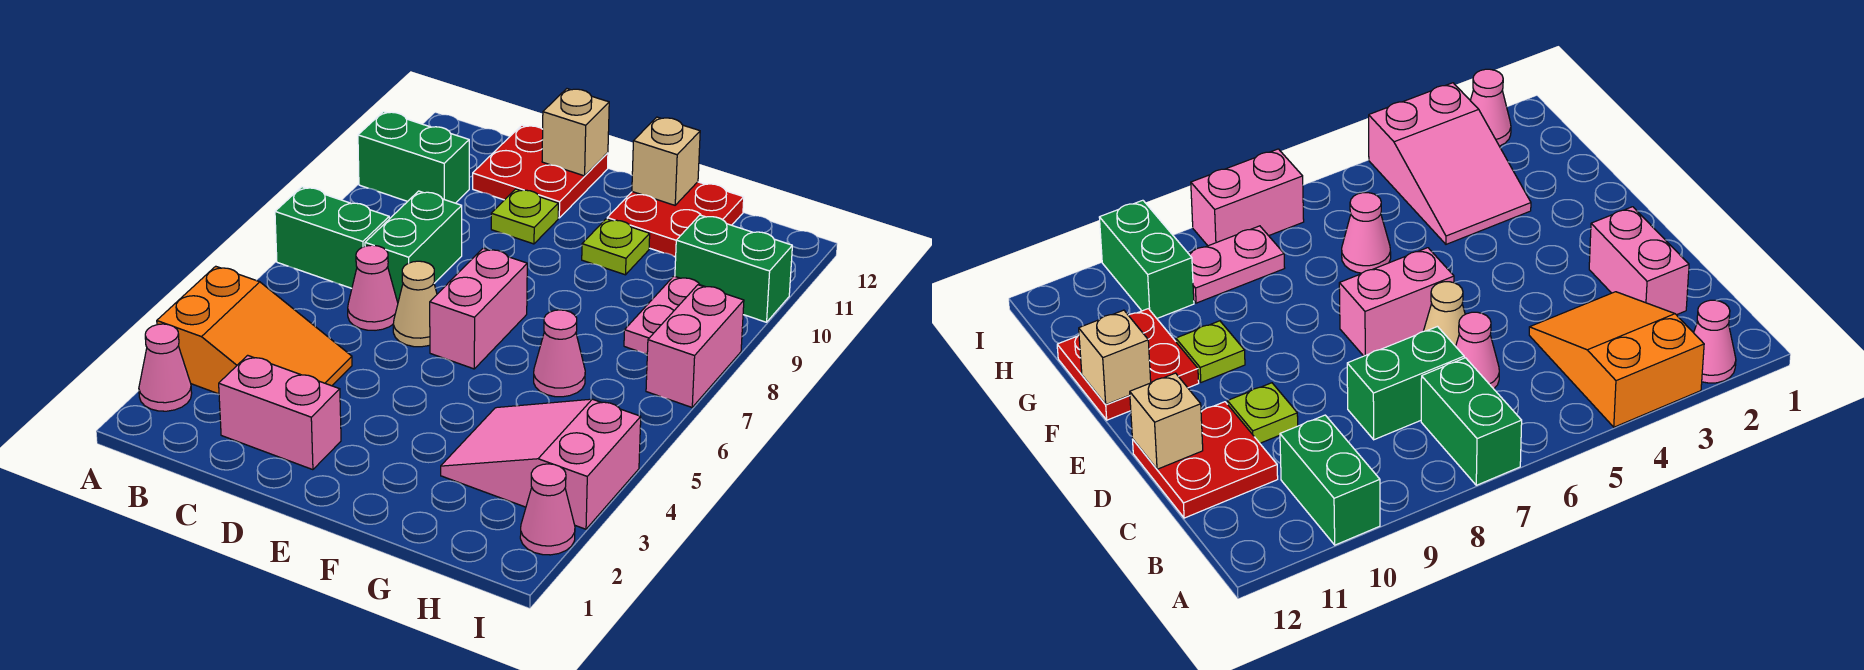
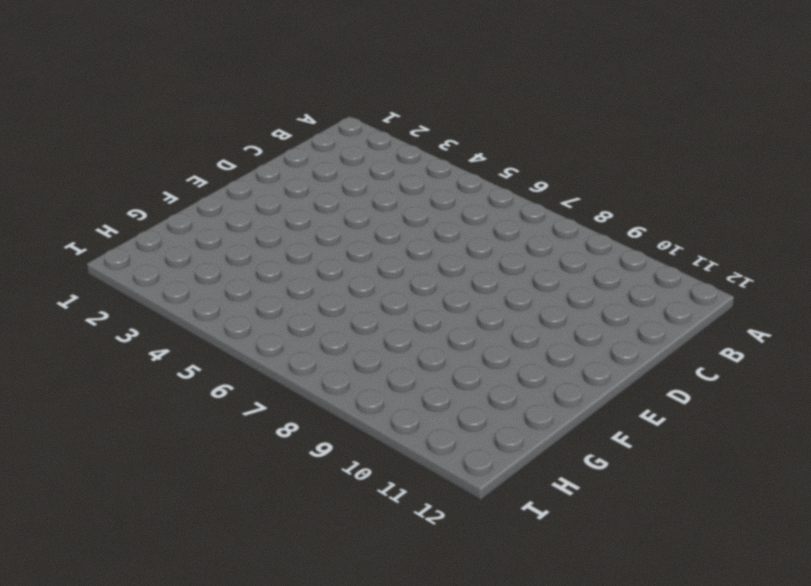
none -> pink 1x1 cone [139,324,192,411]
none -> orange 2x3 slope [157,266,352,394]
none -> green 1x2 brick [275,187,389,288]

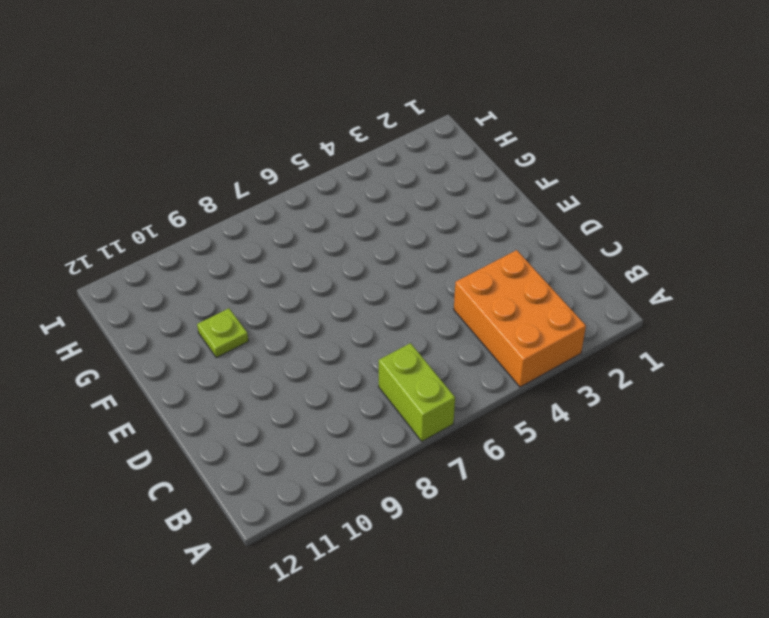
orange 2x3 brick [454,250,586,387] -> orange 2x3 slope [157,266,352,394]
lime 1x2 brick [379,343,455,441] -> green 1x2 brick [275,187,389,288]
none -> pink 1x1 cone [139,324,192,411]
none -> green 1x2 brick [358,112,469,203]
none -> pink 1x2 brick [219,355,341,470]

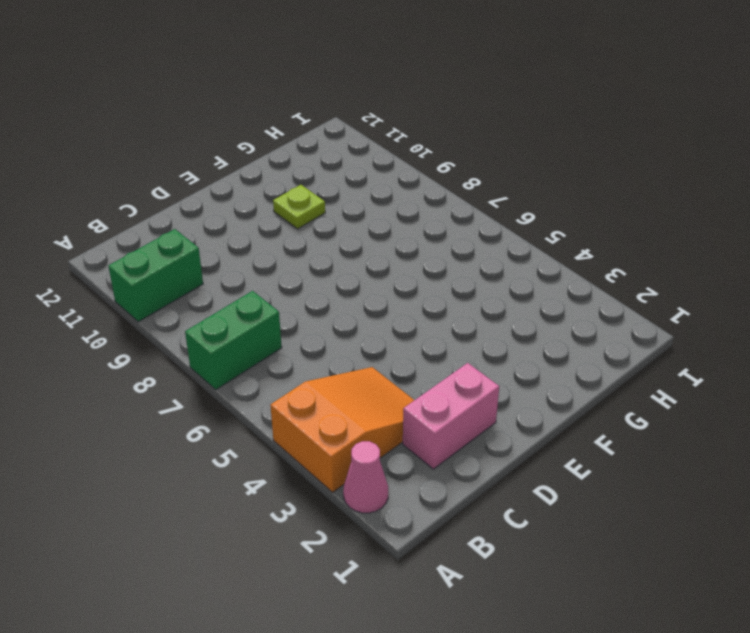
none -> pink 1x1 cone [348,245,398,330]
none -> green 1x2 brick [365,191,462,302]
none -> red 2x2 plate [473,125,608,218]

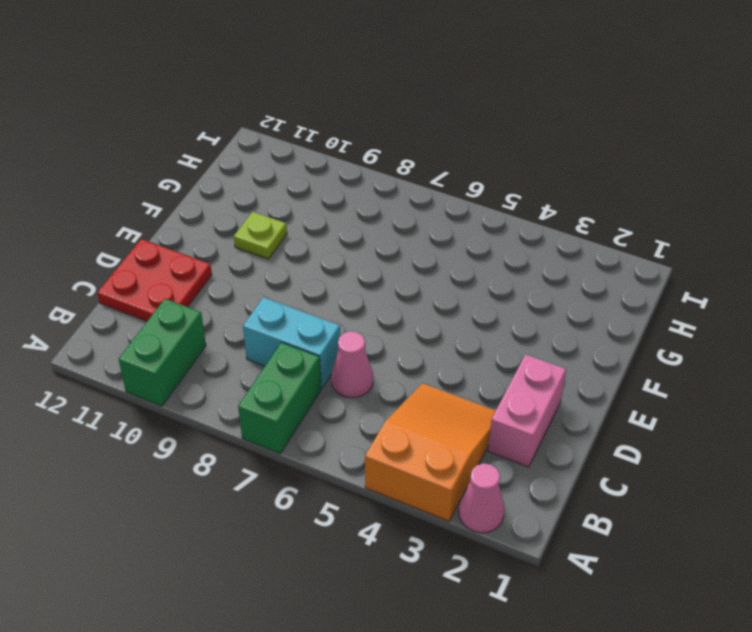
cyan 1x2 brick [243,297,340,388] -> green 1x2 brick [365,191,462,302]
none -> tan 1x1 cone [393,261,437,347]
none -> lime 1x1 plate [491,189,558,244]
none -> pink 1x2 brick [430,248,527,369]

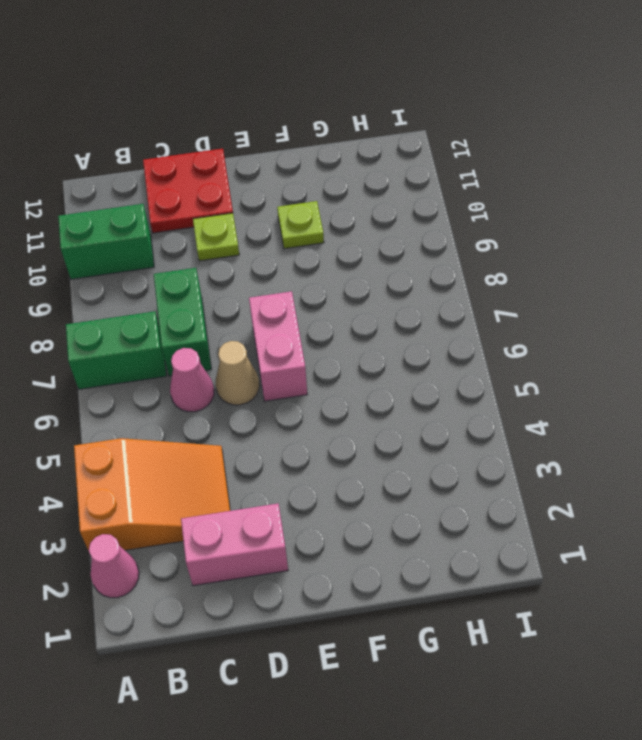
none -> red 2x2 plate [607,182,744,257]
none -> pink 2x3 slope [441,399,641,529]
none -> pink 1x1 cone [534,310,585,397]

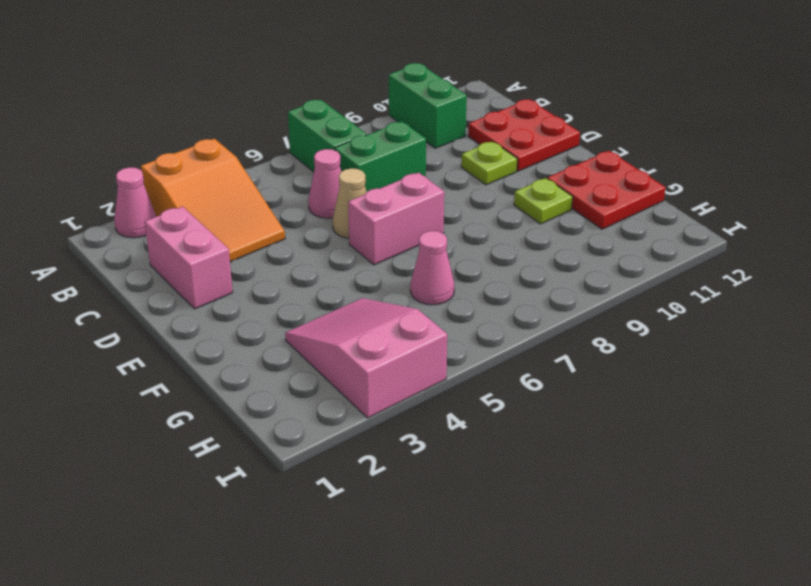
none -> pink 1x2 plate [624,276,705,354]
none -> green 1x2 brick [675,215,792,322]
none -> pink 1x1 cone [520,464,575,555]

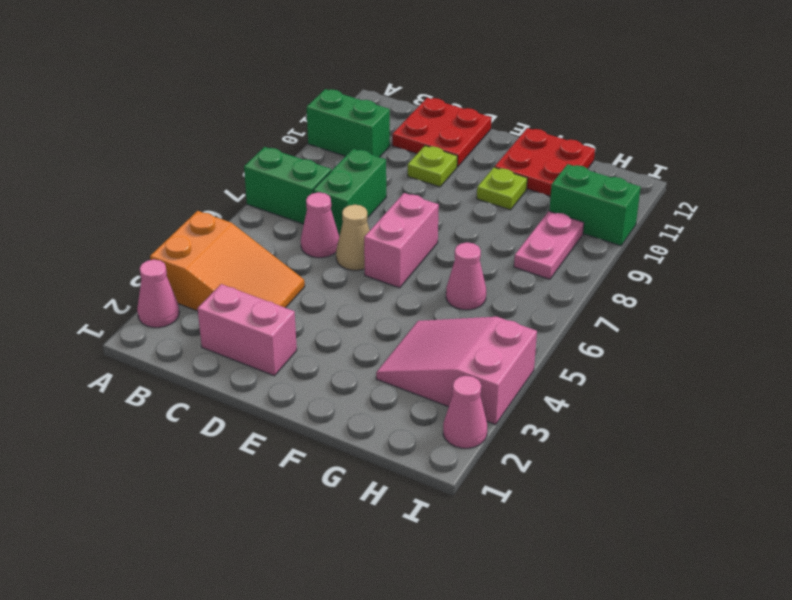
none -> pink 1x2 brick [646,285,744,407]
none -> tan 1x1 brick [542,89,609,176]
none -> tan 1x1 brick [632,117,700,205]

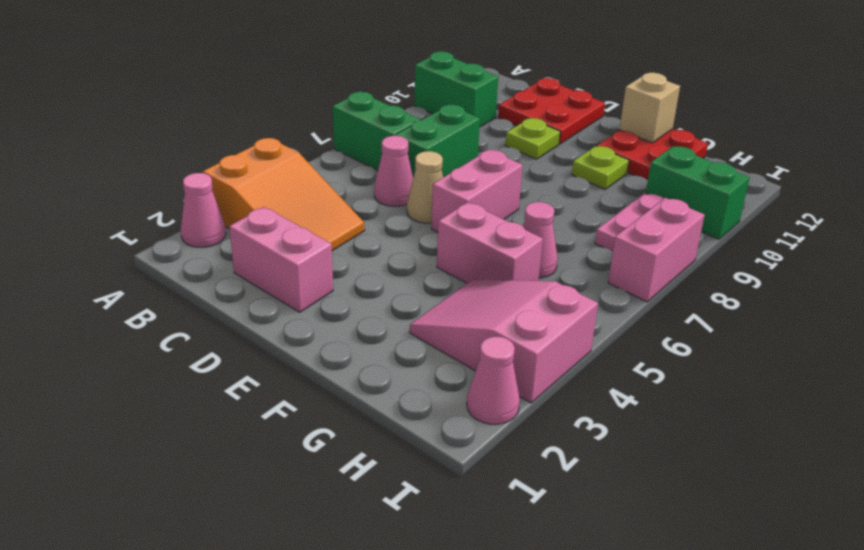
pink 1x2 brick [437,202,543,283] -> none
none -> tan 1x1 brick [542,89,609,176]

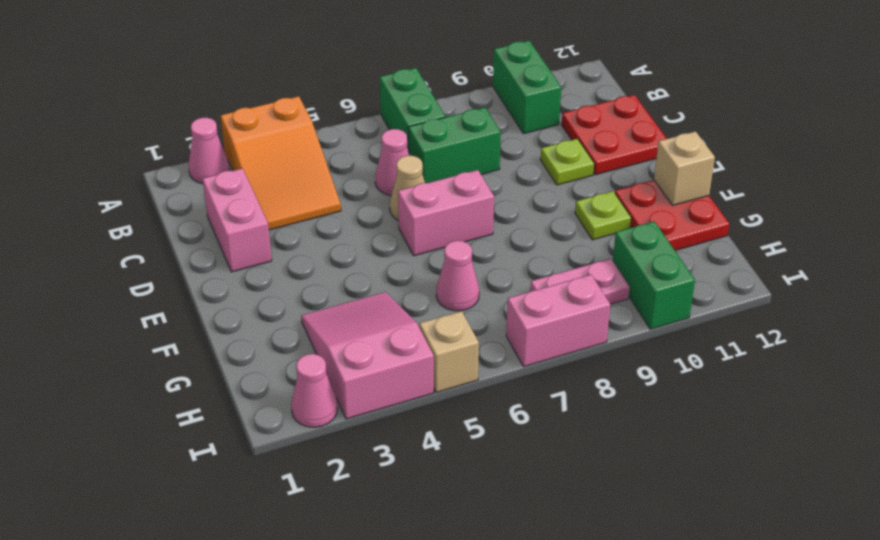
tan 1x1 brick [419,311,479,392] -> tan 1x1 brick moved to [542,89,609,176]

